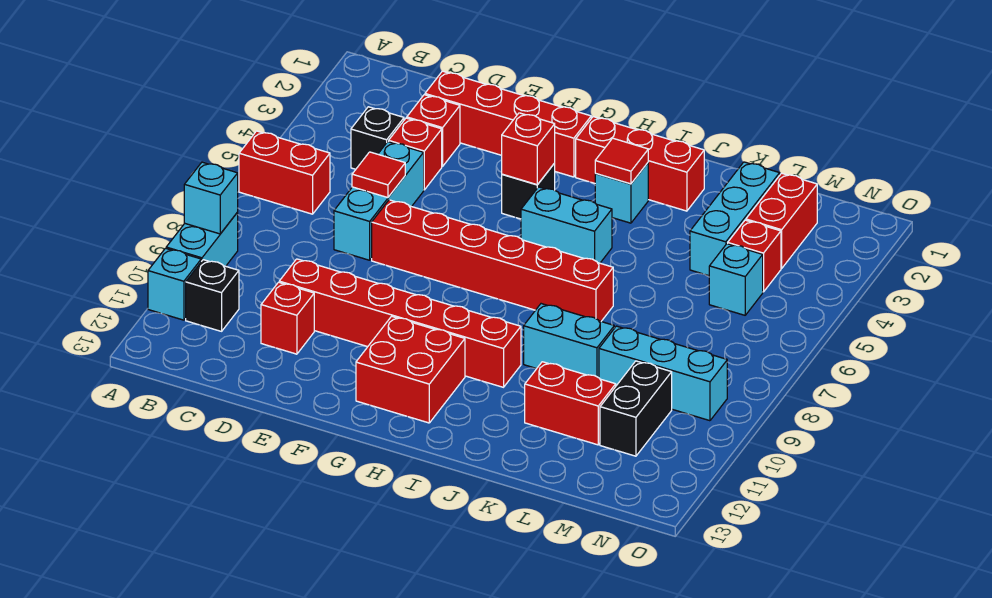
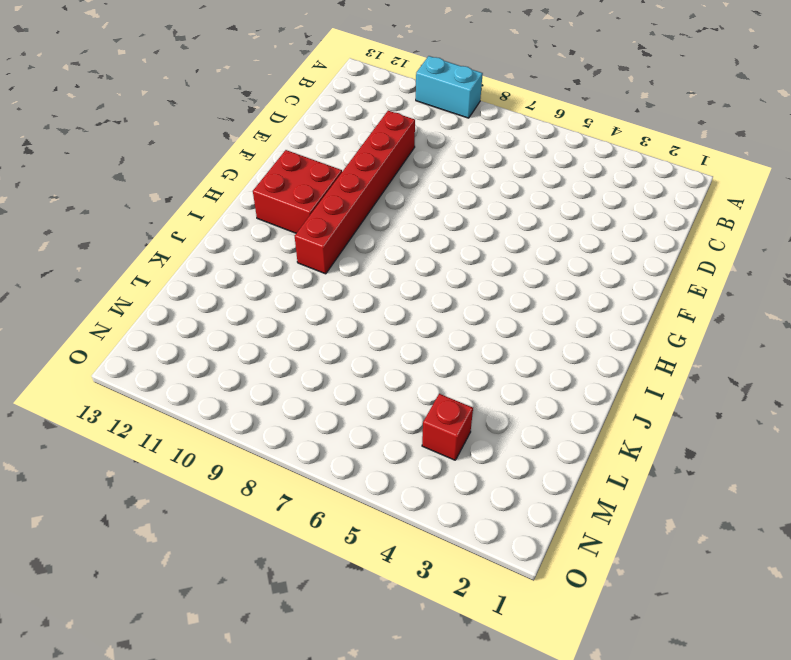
none -> red 1x2 brick [239,131,330,214]
none -> cyan 1x1 brick [148,248,201,320]
none -> black 1x1 brick [186,260,239,331]

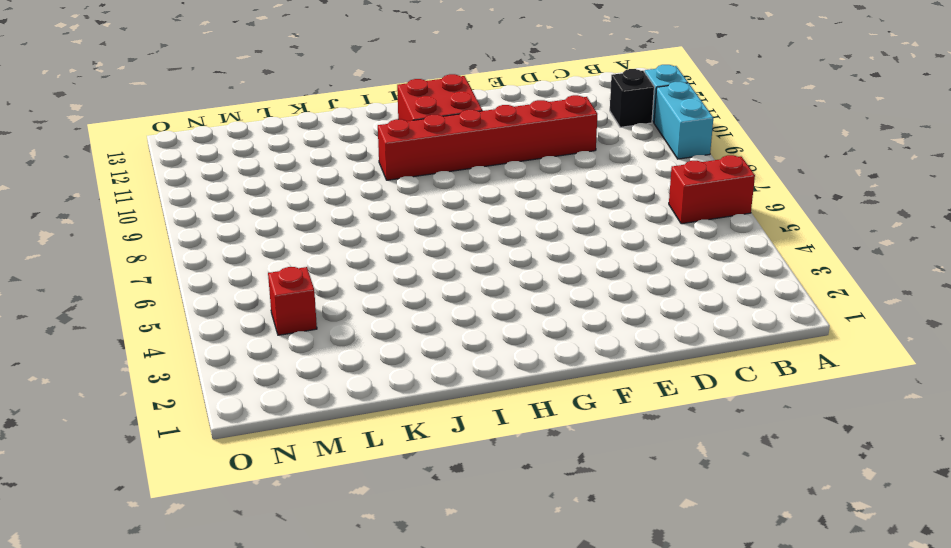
none -> black 1x1 brick [351,107,404,169]
none -> red 1x4 brick [425,71,591,177]
none -> red 1x1 brick [407,95,460,166]

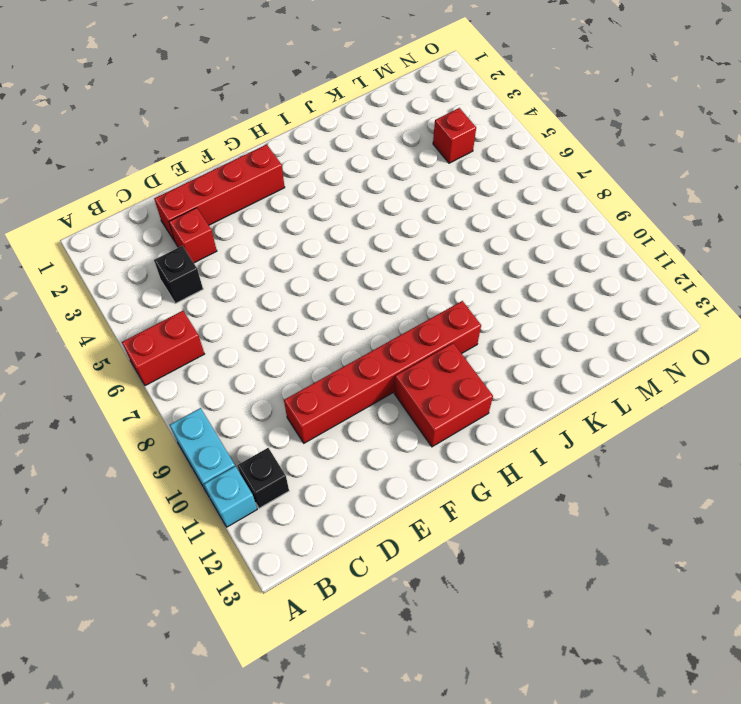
none -> red 1x1 brick [389,118,442,190]
none -> cyan 1x3 brick [334,142,424,260]
none -> red 1x1 brick [261,282,314,354]

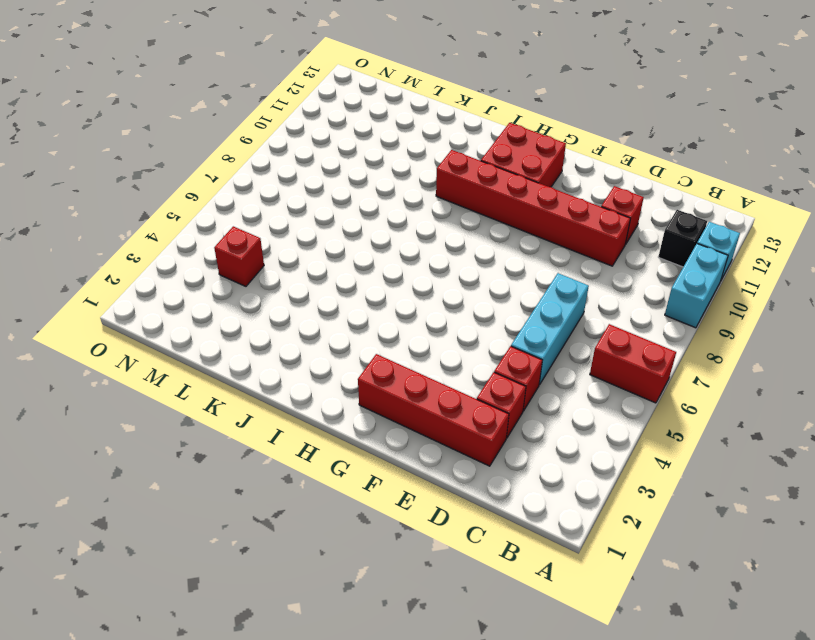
none -> black 1x1 brick [351,107,404,169]
none -> red 1x6 brick [372,200,613,321]
none -> black 1x1 brick [502,163,555,219]

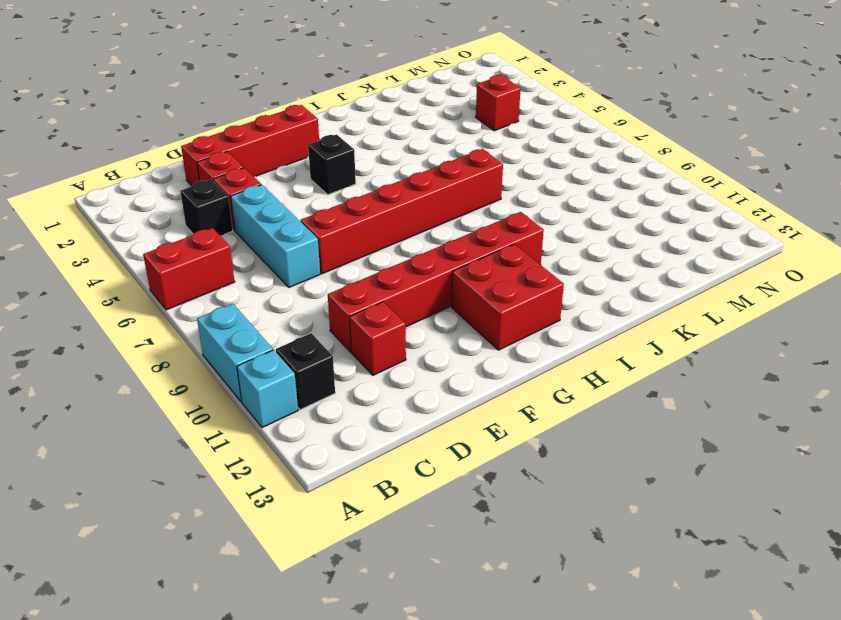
none -> red 1x3 brick [576,117,704,211]
none -> cyan 1x2 brick [521,187,612,263]
none -> cyan 1x1 brick [595,163,648,223]

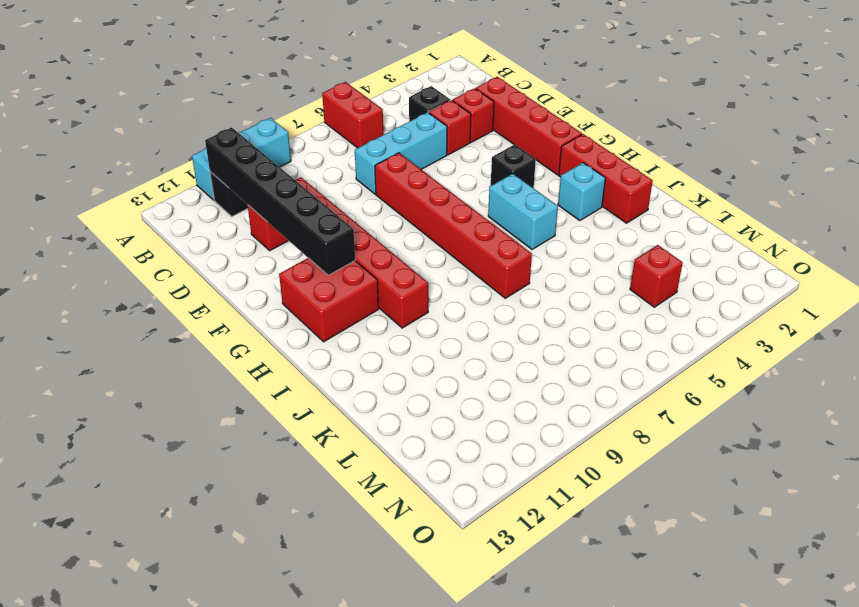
black 1x6 brick [205,127,355,275] -> none
none -> cyan 1x2 brick [524,304,614,378]
none -> red 1x2 brick [525,362,616,445]
none -> cyan 1x3 brick [690,162,780,276]

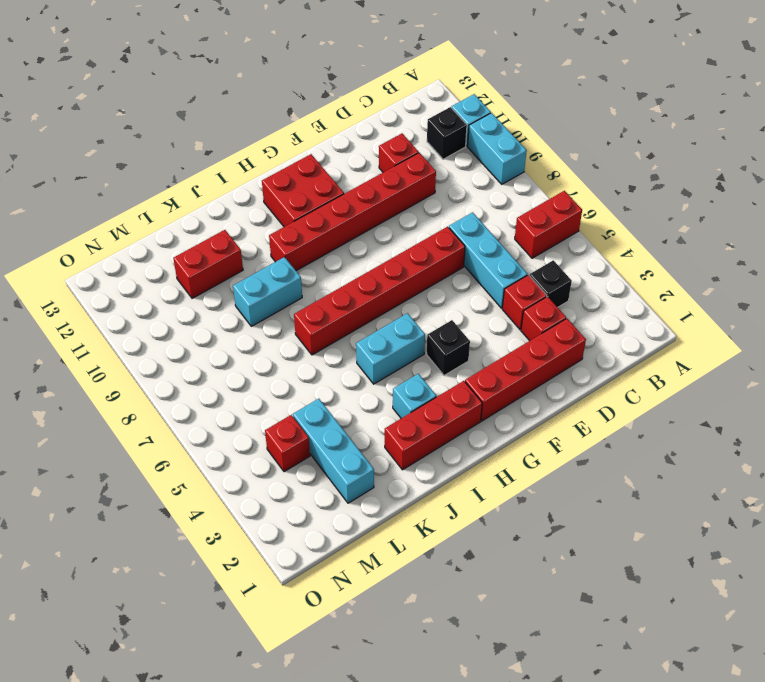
none -> cyan 1x3 brick [599,326,727,421]
none -> red 1x2 brick [746,173,817,269]
none -> cyan 1x1 brick [709,244,763,315]

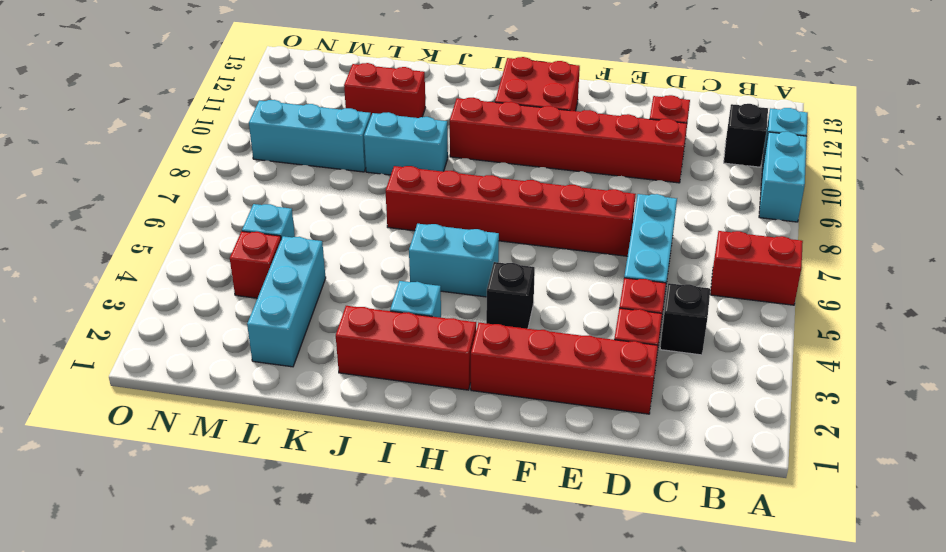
none -> red 1x2 brick [746,173,817,269]
none -> black 1x2 brick [600,361,672,456]
none -> cyan 1x1 brick [184,162,238,234]

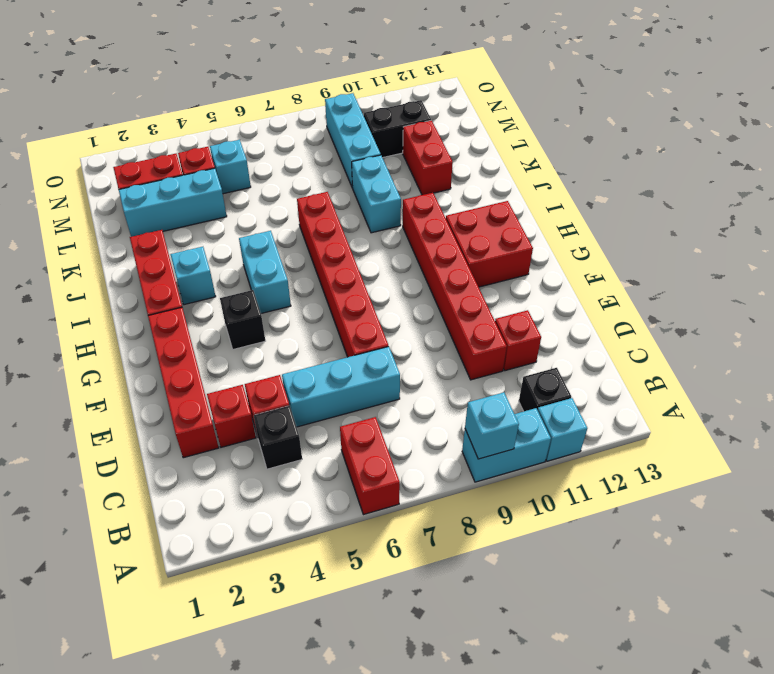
none -> red 1x1 tile [352,152,405,198]
none -> red 1x1 brick [502,113,555,185]
none -> red 1x1 tile [595,138,648,184]

